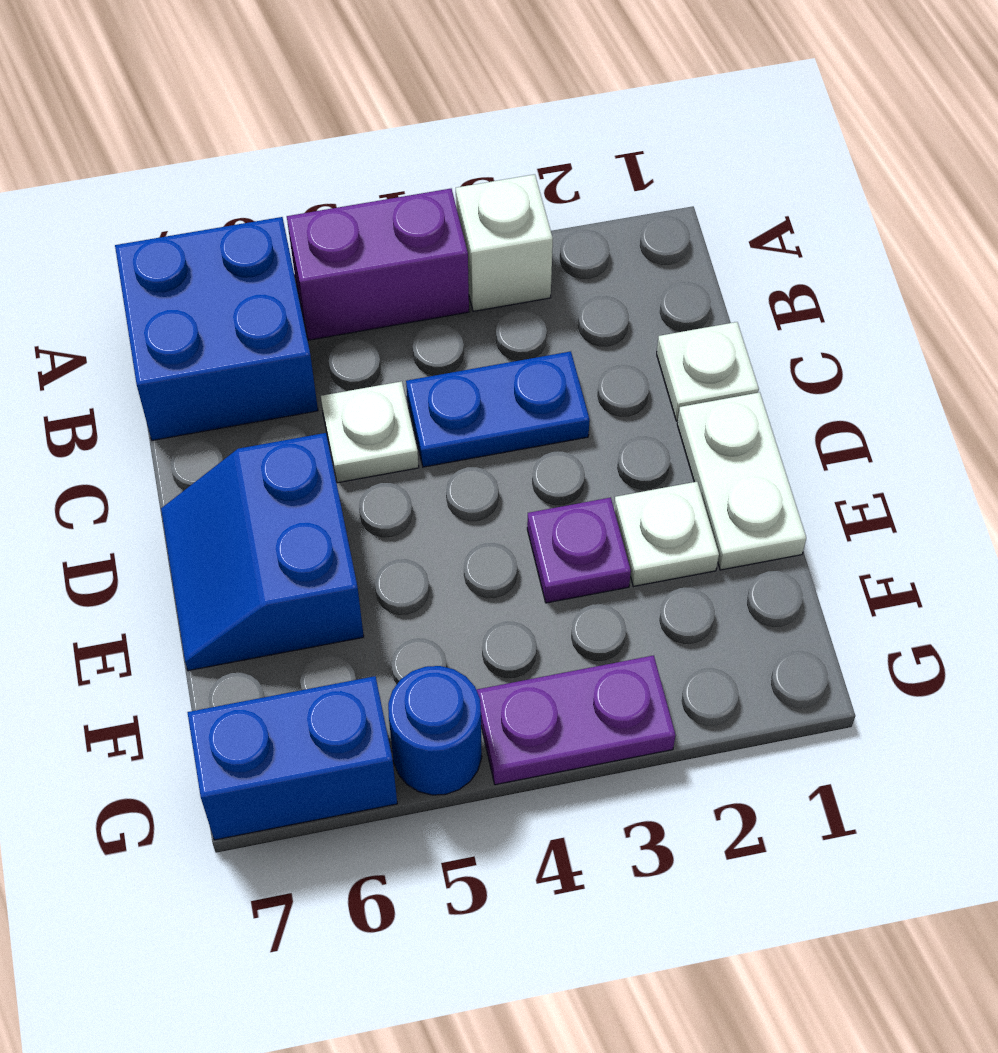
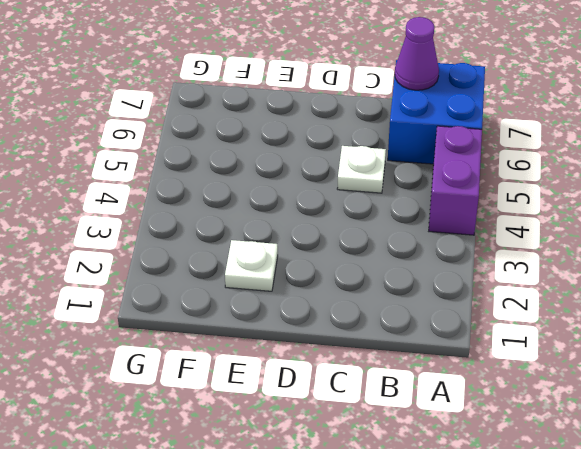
purple 1x1 cone [395,17,439,90] -> none
none -> white 1x1 brick [456,174,553,311]
none -> white 1x1 plate [657,322,759,421]
none -> blue 1x2 plate [406,351,590,467]

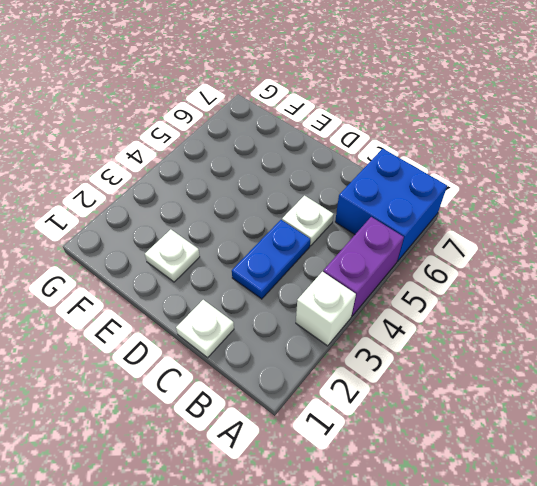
none -> white 1x2 plate [677,392,806,570]
none -> blue 2x2 slope [161,433,364,671]
none -> purple 1x1 plate [527,498,631,603]

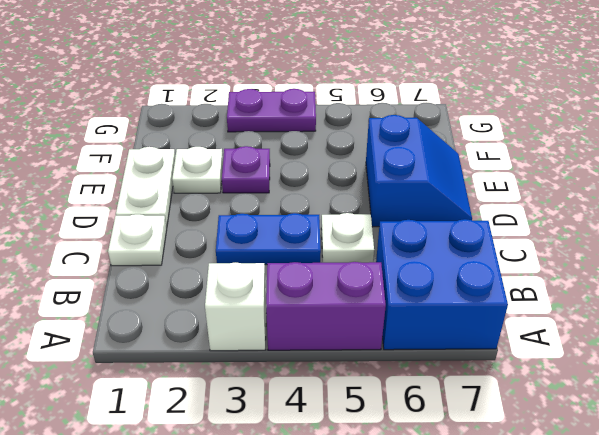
none -> blue 1x1 round brick [388,666,482,795]
none -> blue 1x2 brick [187,676,397,840]

